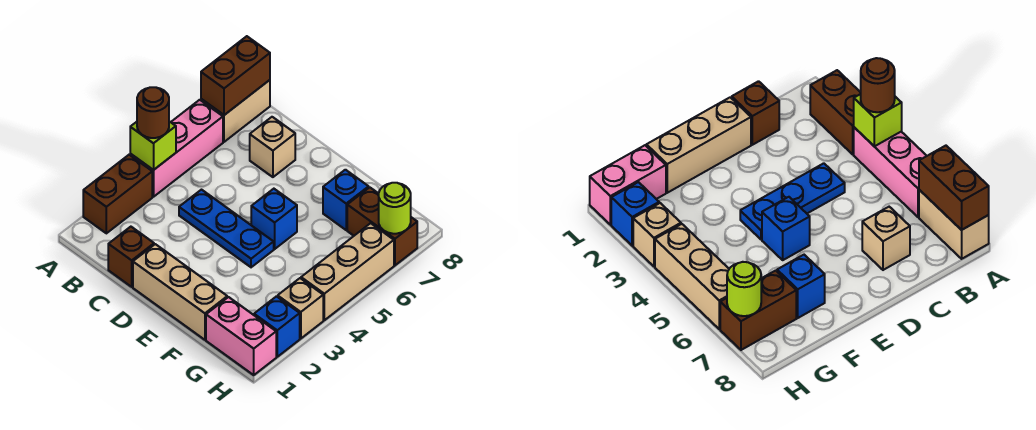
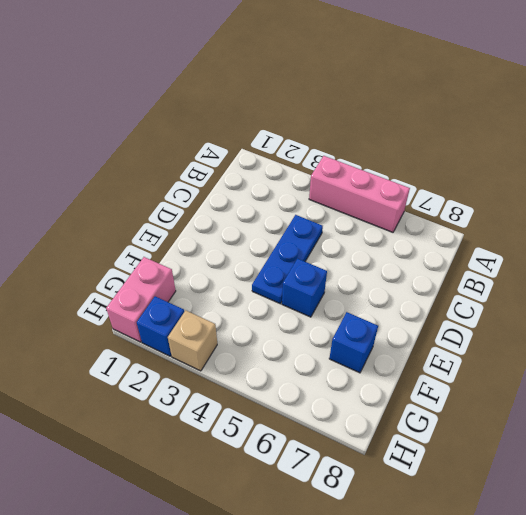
none -> brown 1x2 brick [83,155,152,233]
none -> tan 1x2 brick [201,80,270,142]
none -> brown 1x1 brick [108,227,154,287]

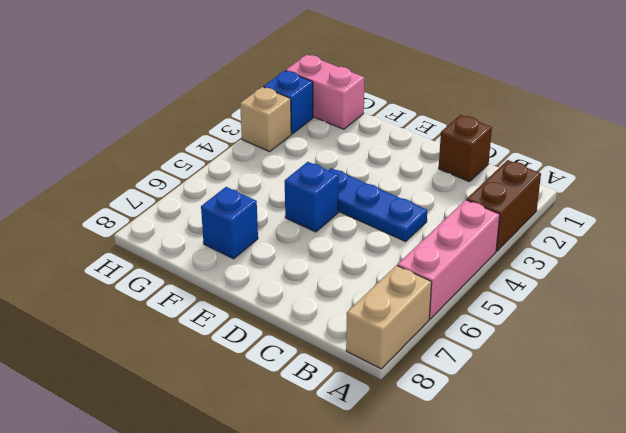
none -> tan 1x1 brick [250,117,295,177]
none -> tan 1x3 brick [133,244,227,340]
none -> brown 1x2 brick [347,187,417,265]

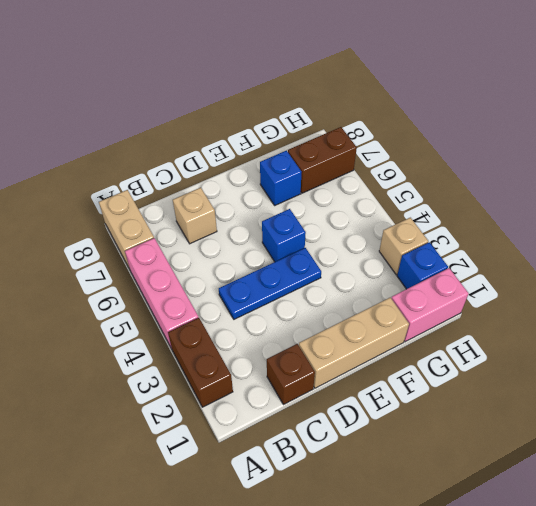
none -> tan 1x3 brick [301,223,394,320]
none -> lime 1x1 brick [130,121,176,170]
none -> brown 1x2 brick [201,36,270,115]

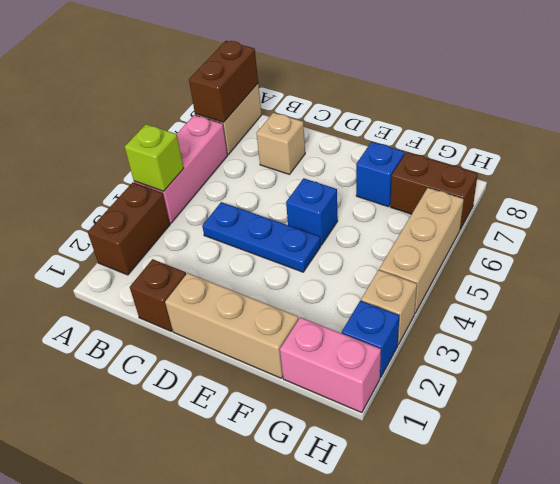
none -> lime 1x1 round brick [379,183,411,234]
none -> brown 1x1 round brick [137,87,169,138]

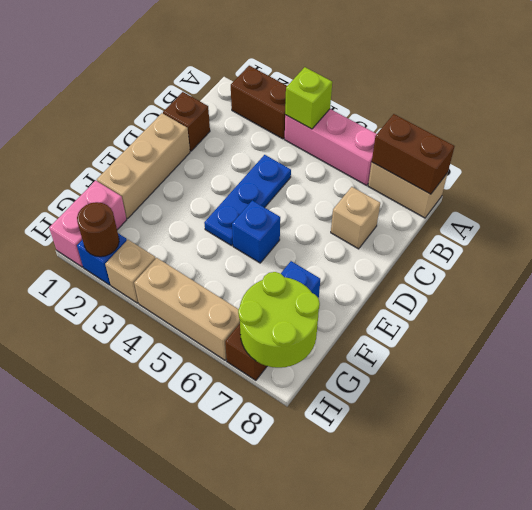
lime 2x2 round brick [238,272,320,368] -> lime 1x1 round brick [379,183,411,234]
brown 1x1 round brick [77,202,119,257] -> brown 1x1 round brick moved to [137,87,169,138]

